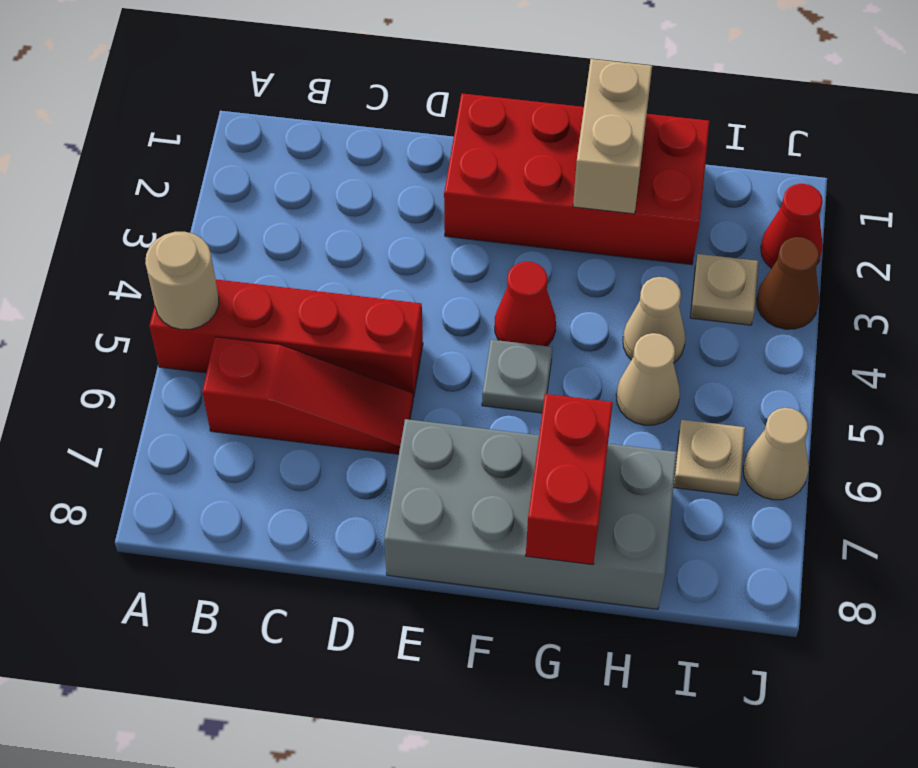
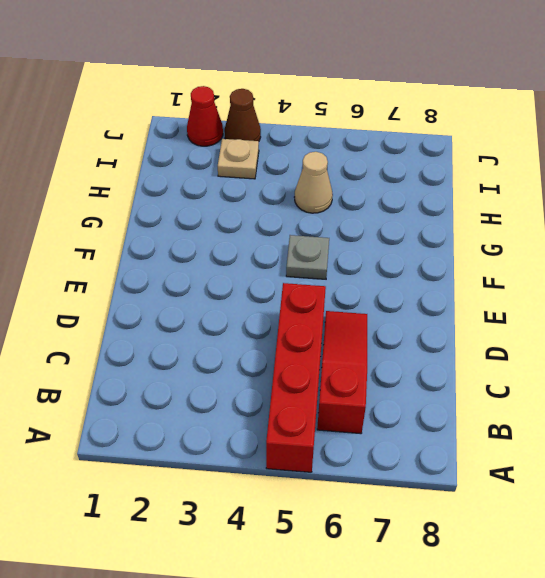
none -> red 2x4 brick [444,94,710,265]
none -> grey 2x4 brick [384,419,677,609]
none -> red 1x1 cone [495,262,556,346]

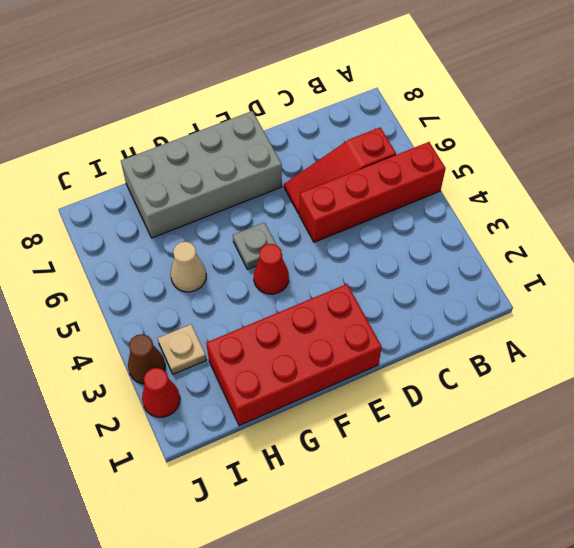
none -> tan 1x1 cone [623,277,685,363]
none -> tan 1x1 plate [674,420,745,495]
none -> tan 1x1 cone [743,408,809,500]

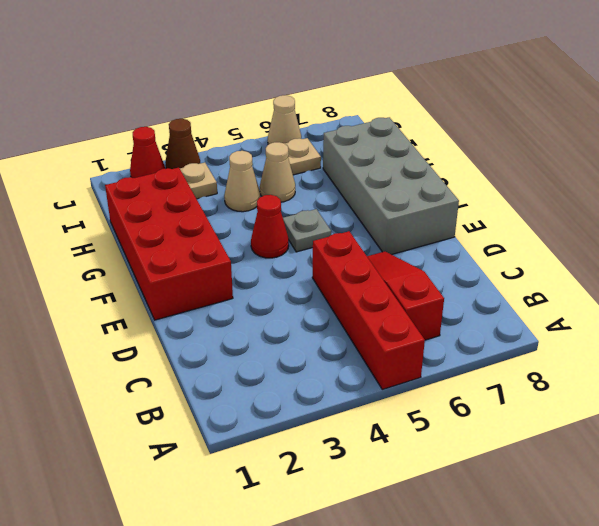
none -> tan 1x1 round brick [145,232,219,329]
none -> tan 1x2 brick [573,59,652,214]
none -> red 1x2 brick [526,394,613,565]

